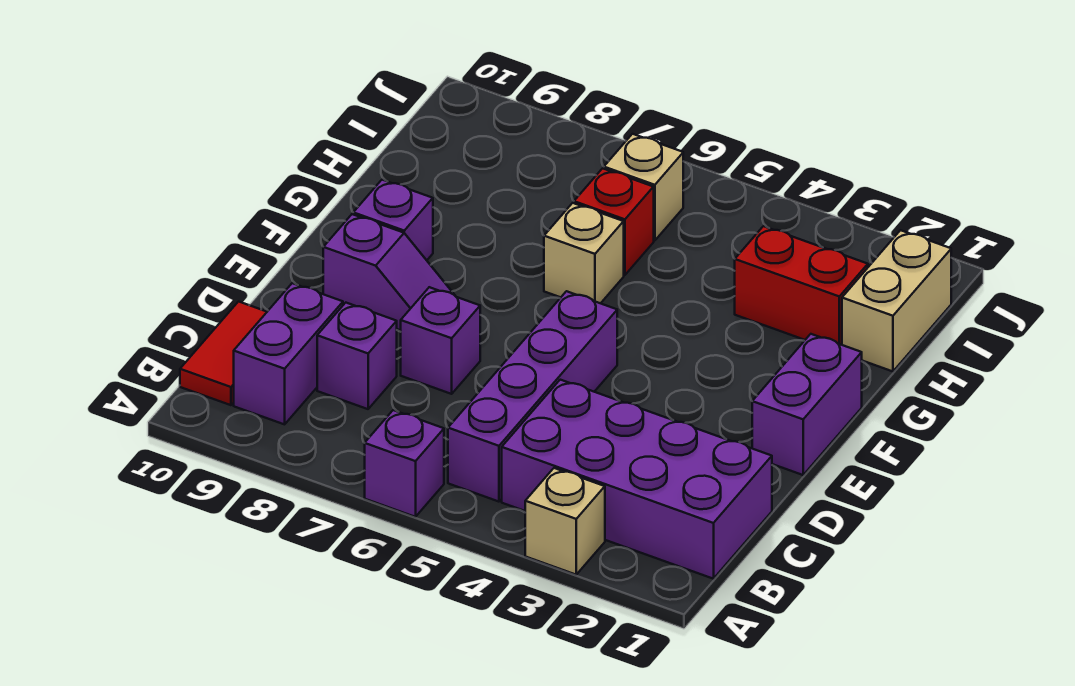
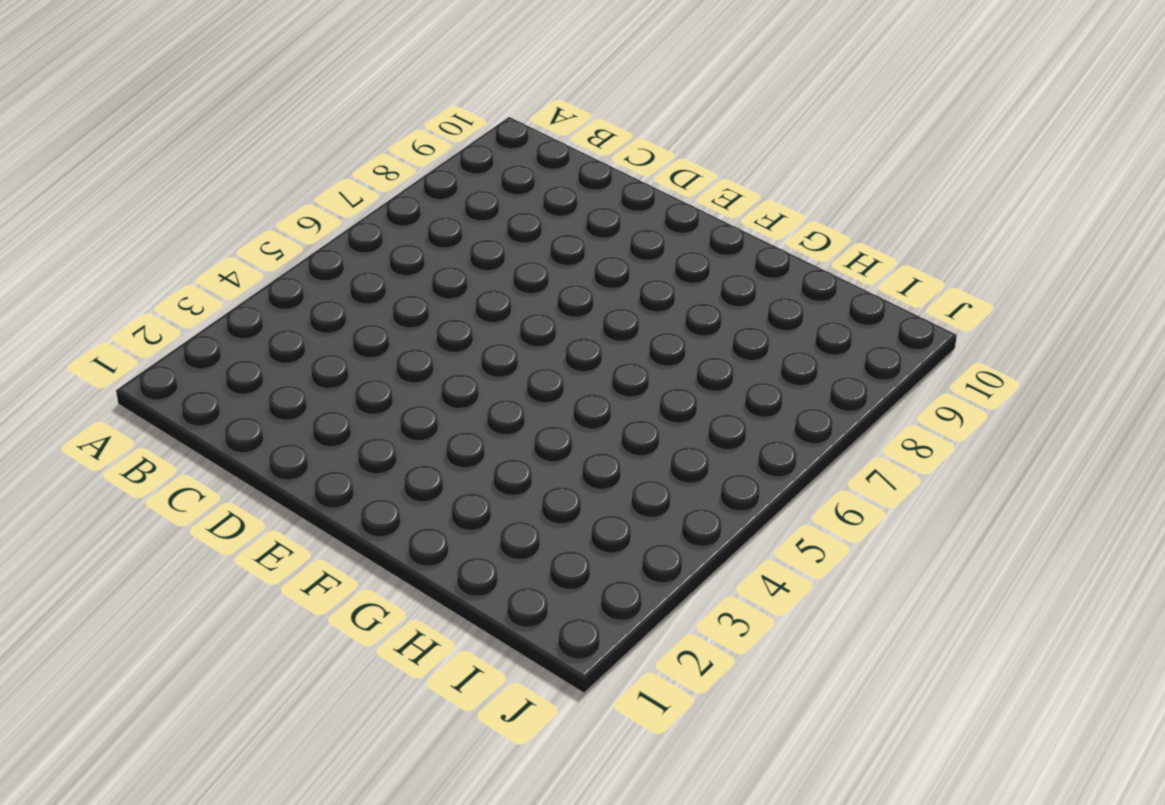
none -> tan 1x1 brick [525,468,605,575]
none -> purple 1x1 brick [365,410,444,517]
none -> purple 2x4 brick [502,380,772,579]

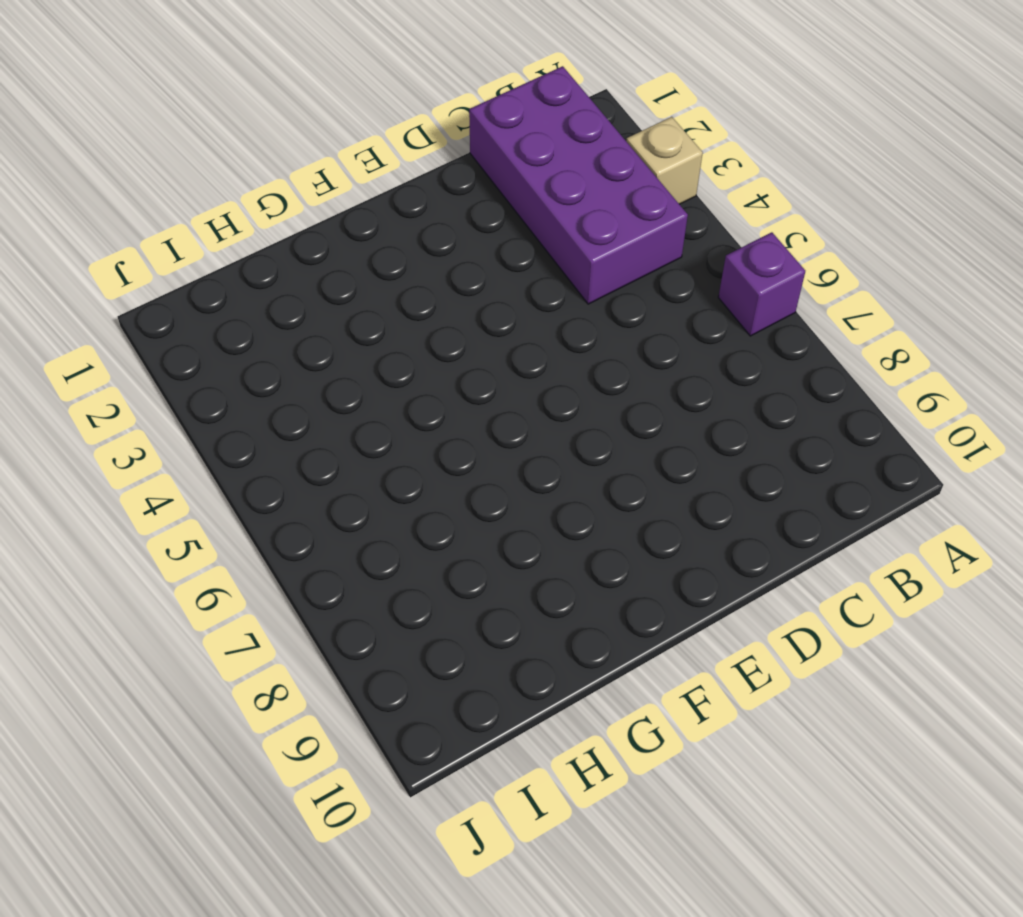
none -> purple 1x4 brick [448,291,617,502]
none -> purple 1x2 brick [234,283,343,424]
none -> red 1x2 tile [180,302,267,405]

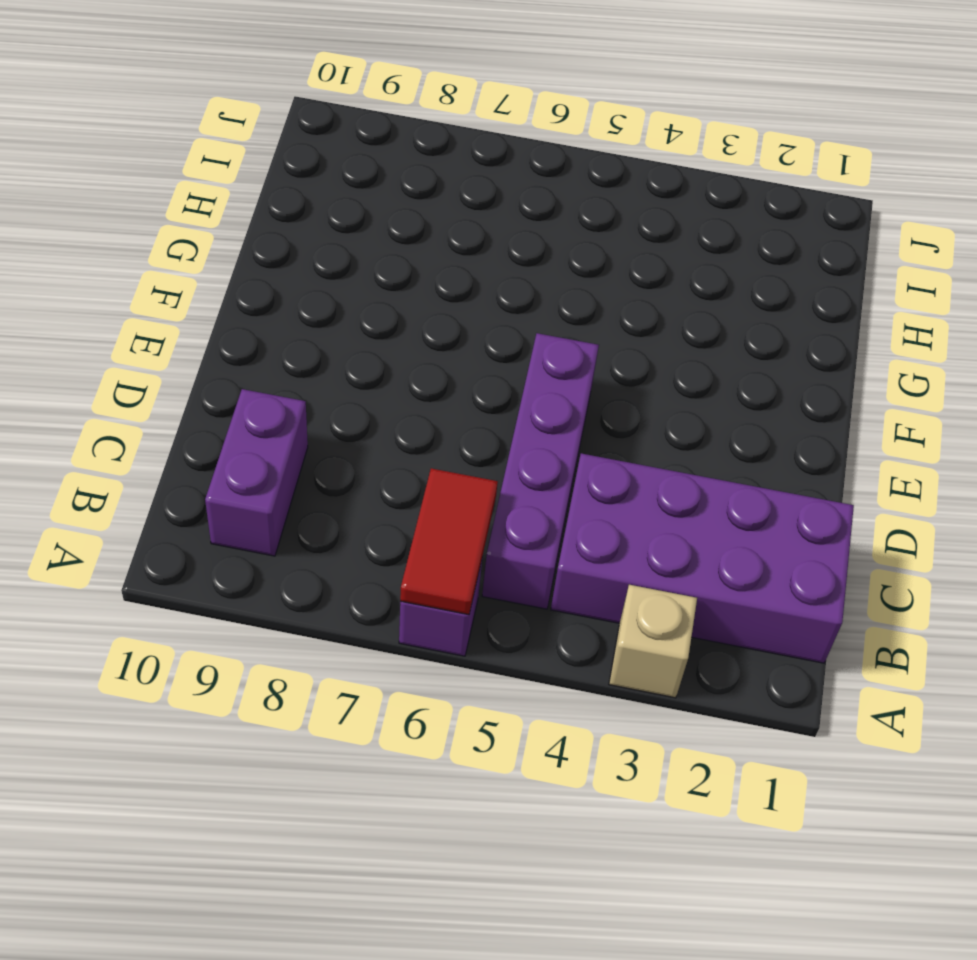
red 1x2 tile [400,468,498,615] -> red 1x2 tile moved to [180,302,267,405]
none -> purple 1x1 brick [317,303,397,409]
none -> purple 1x1 brick [401,287,480,394]
none -> purple 1x2 brick [752,334,862,475]

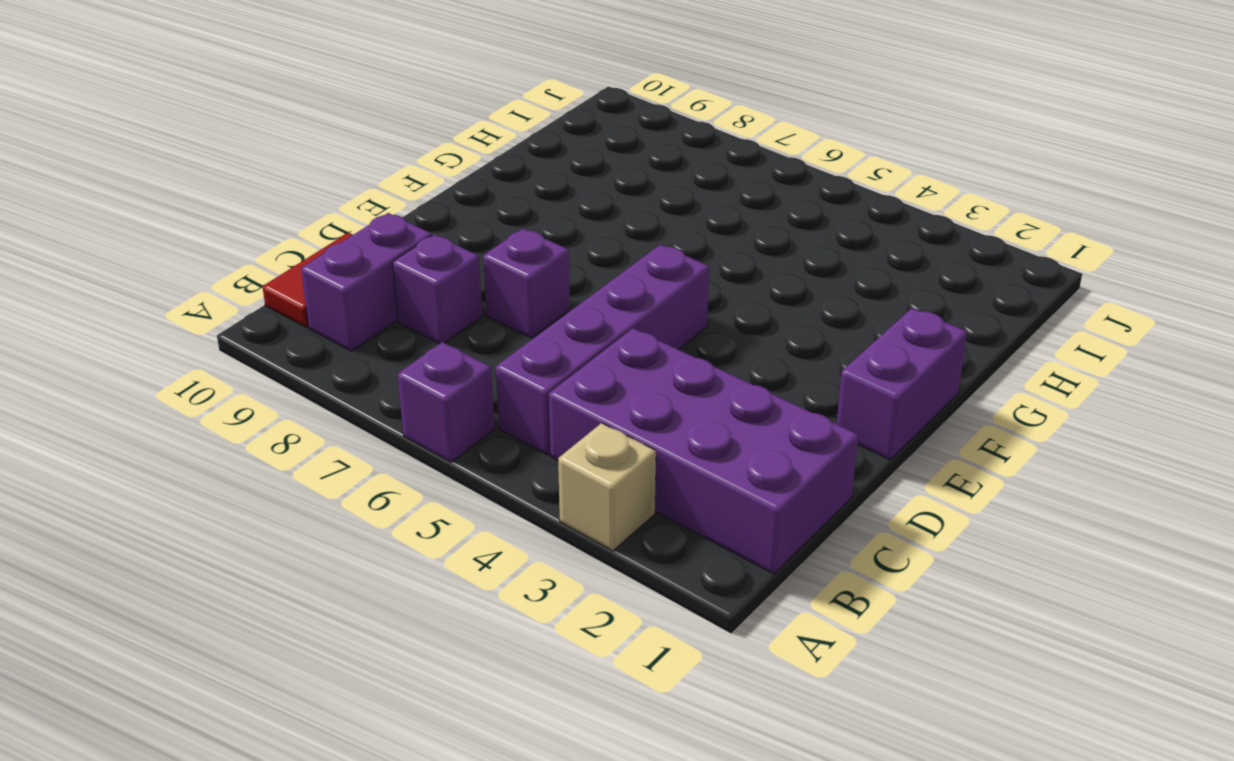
none -> purple 1x2 slope [323,214,454,330]
none -> purple 1x1 brick [353,180,433,260]
none -> tan 1x1 brick [544,203,624,303]

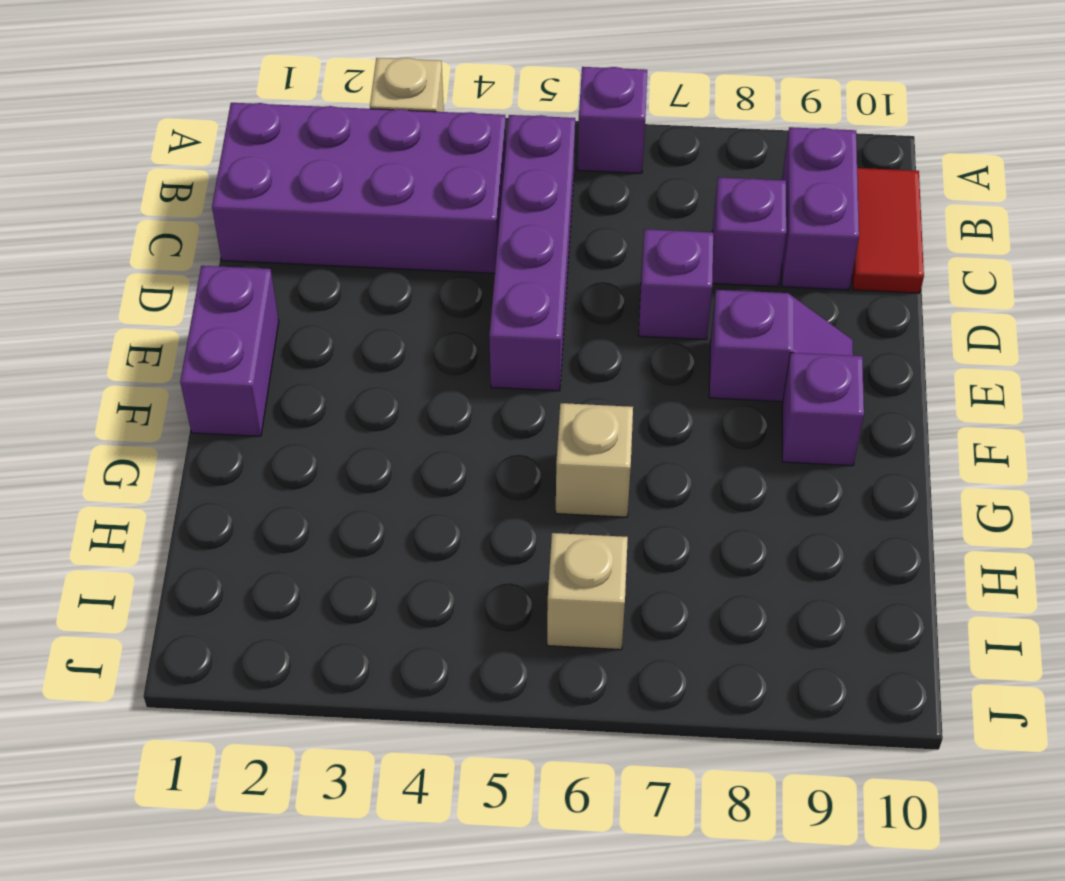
purple 1x2 slope [709,290,853,402] -> purple 1x2 slope turned to [323,214,454,330]
none -> tan 1x2 brick [842,230,951,371]
none -> red 1x2 brick [735,226,868,345]
none -> red 1x1 brick [574,168,654,275]

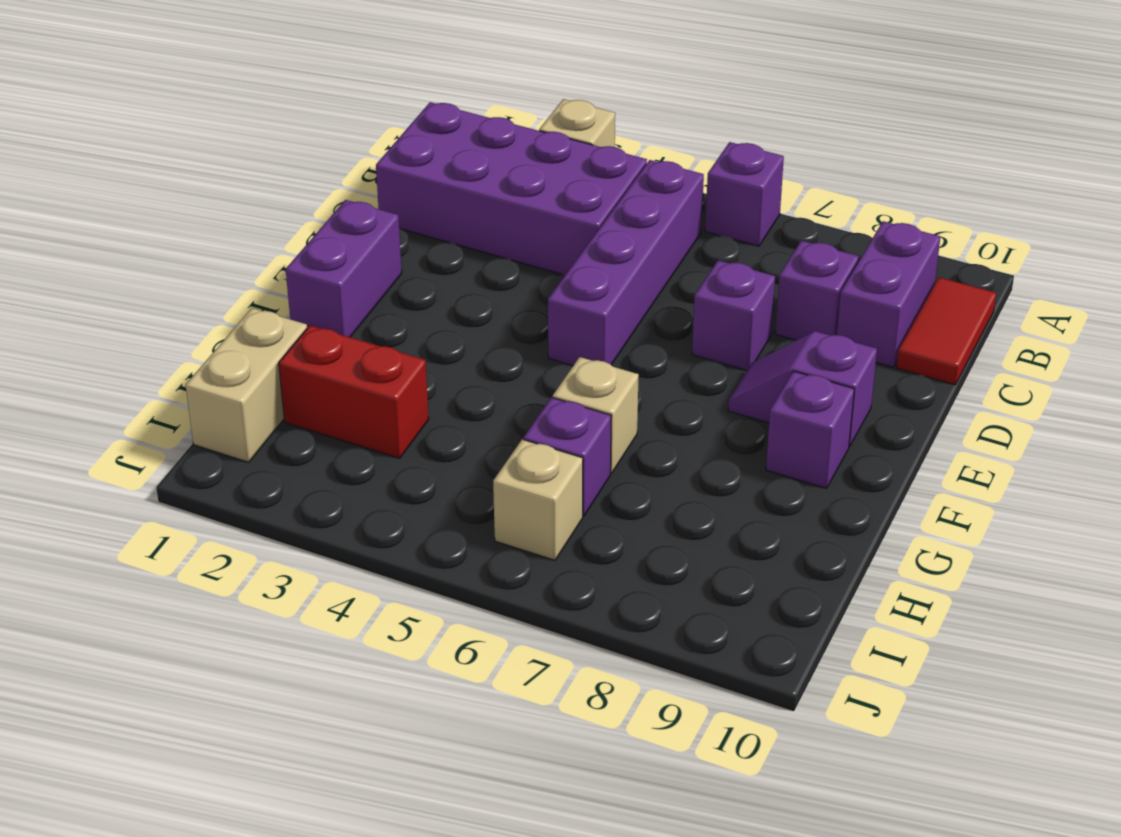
purple 1x1 brick [523,397,611,516] -> red 1x1 brick [574,168,654,275]

